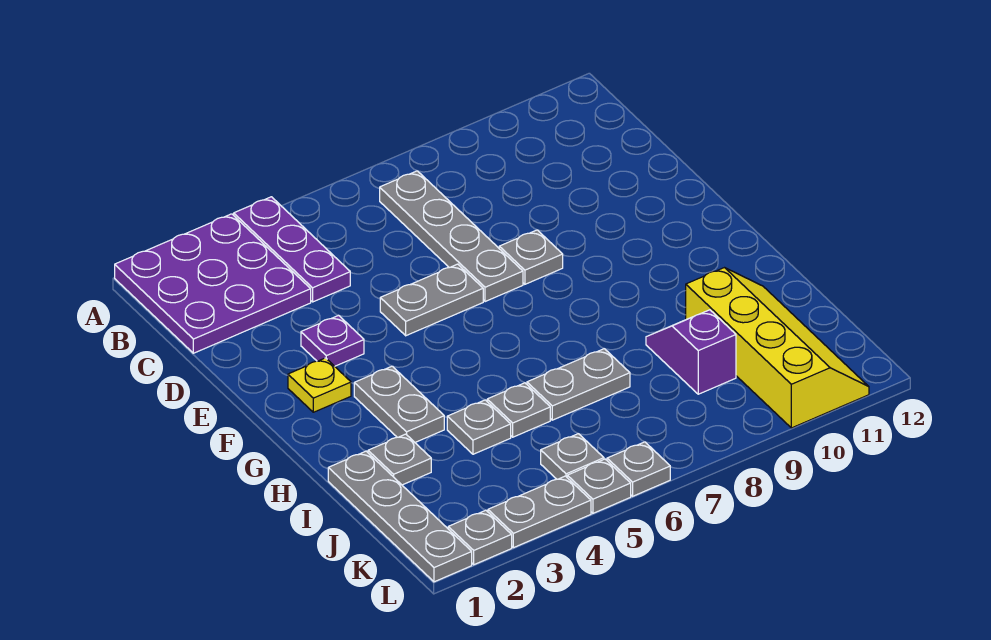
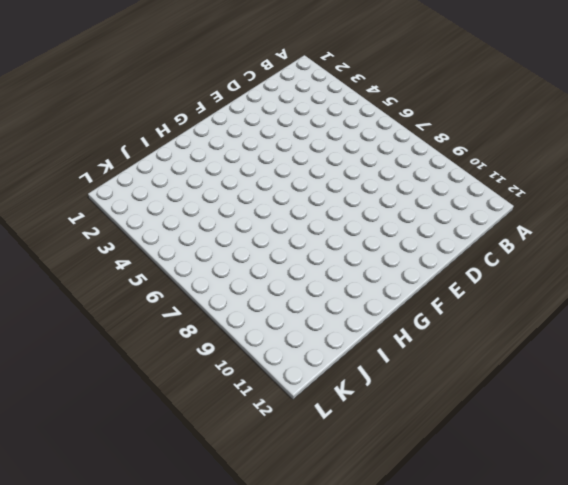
none -> purple 3x3 plate [115,214,311,353]
none -> purple 1x3 plate [234,197,350,302]
none -> grey 1x4 plate [380,171,523,302]

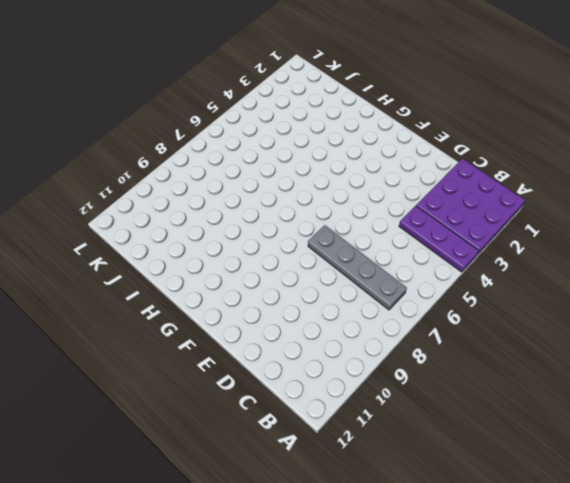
none -> purple 1x1 plate [301,315,364,366]
none -> grey 1x2 plate [380,264,483,336]
none -> grey 1x1 plate [499,230,563,284]

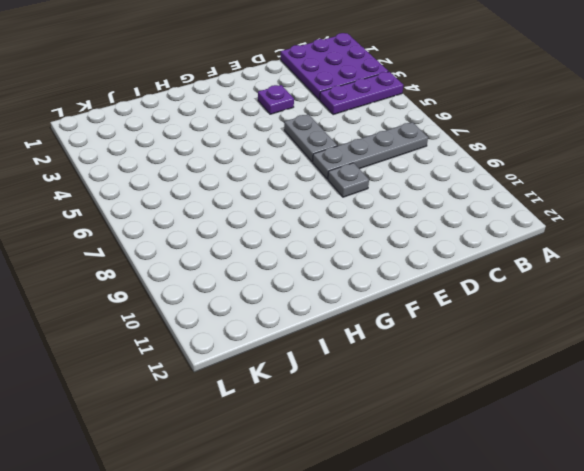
none -> yellow 1x1 plate [288,358,351,412]
none -> grey 1x2 plate [354,366,444,442]
none -> grey 1x4 plate [328,451,472,582]

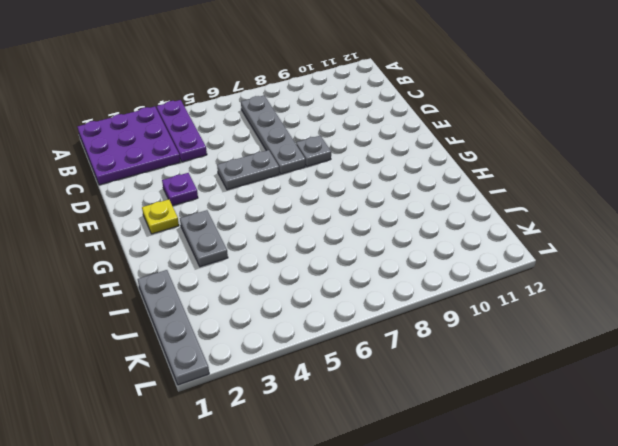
none -> grey 1x1 plate [368,434,431,485]
none -> grey 1x1 plate [447,400,511,454]
none -> grey 1x1 plate [487,383,550,437]

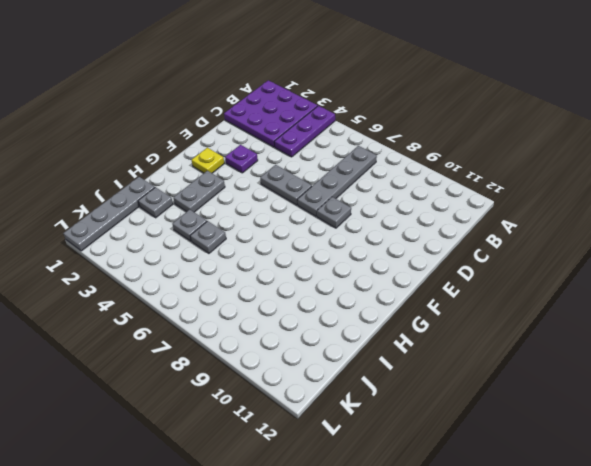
none -> grey 1x2 plate [527,349,630,420]
none -> purple 1x2 slope [646,310,736,394]
none -> yellow 2x4 slope [686,268,869,428]

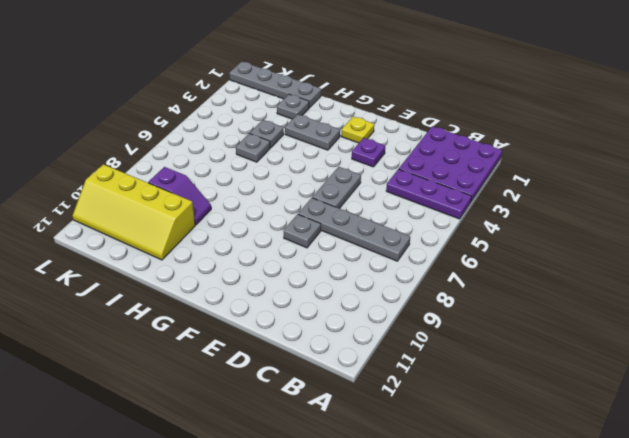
none -> grey 1x2 plate [527,349,630,420]
none -> grey 1x1 plate [541,434,604,479]
none -> grey 1x1 plate [448,510,512,565]

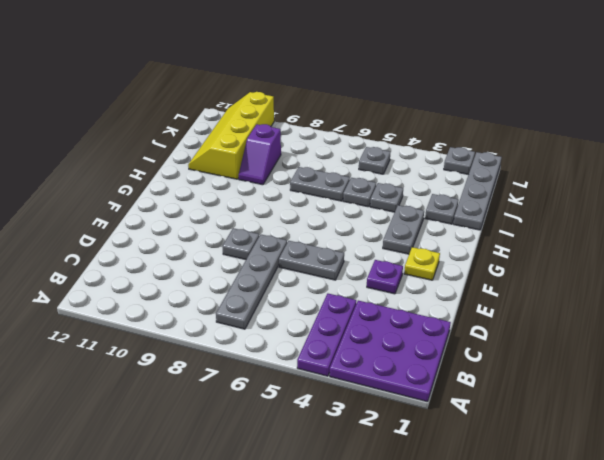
none -> grey 1x2 plate [488,476,591,548]
none -> grey 1x1 plate [567,459,631,513]
none -> grey 1x1 plate [607,442,670,496]

